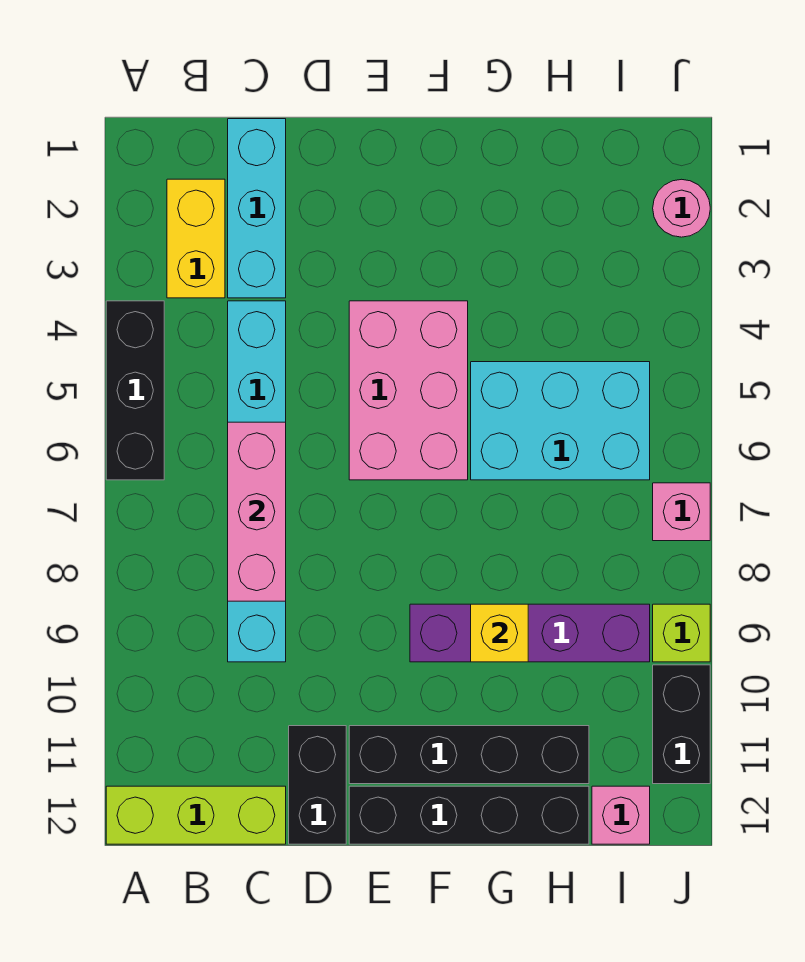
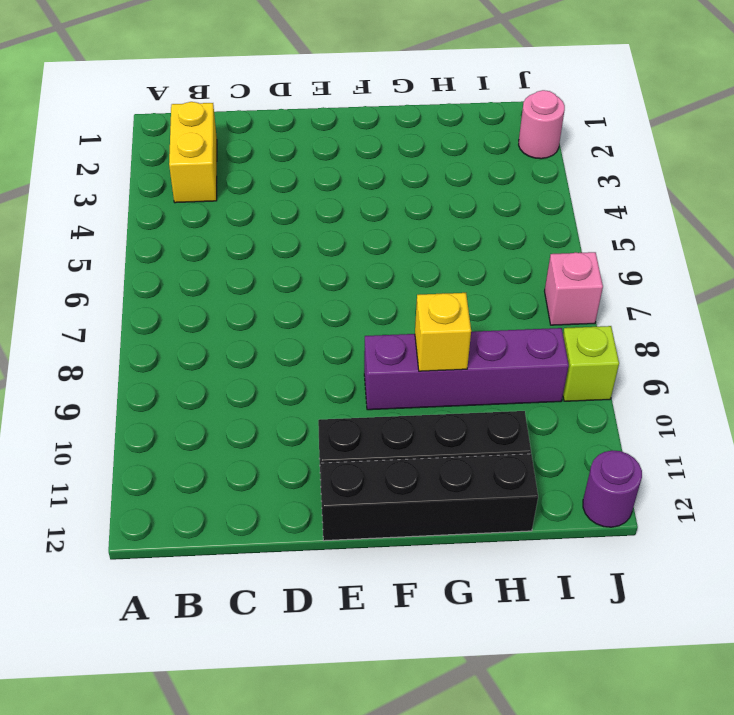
purple 1x1 round brick [583,450,642,527] -> none
none -> black 1x3 brick [106,301,164,480]
none -> lime 1x3 brick [106,786,286,844]
none -> cyan 1x3 brick [228,119,286,298]

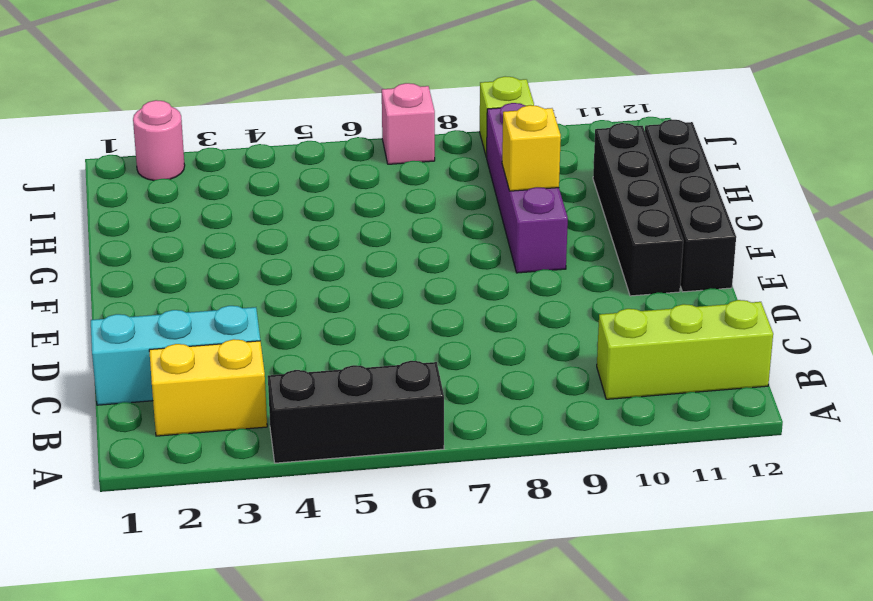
lime 1x3 brick [597,300,773,399] -> lime 1x3 brick turned to [106,786,286,844]
none -> cyan 1x6 brick [228,301,286,662]
none -> black 1x2 brick [289,726,346,844]
none -> pink 2x3 brick [349,301,468,480]

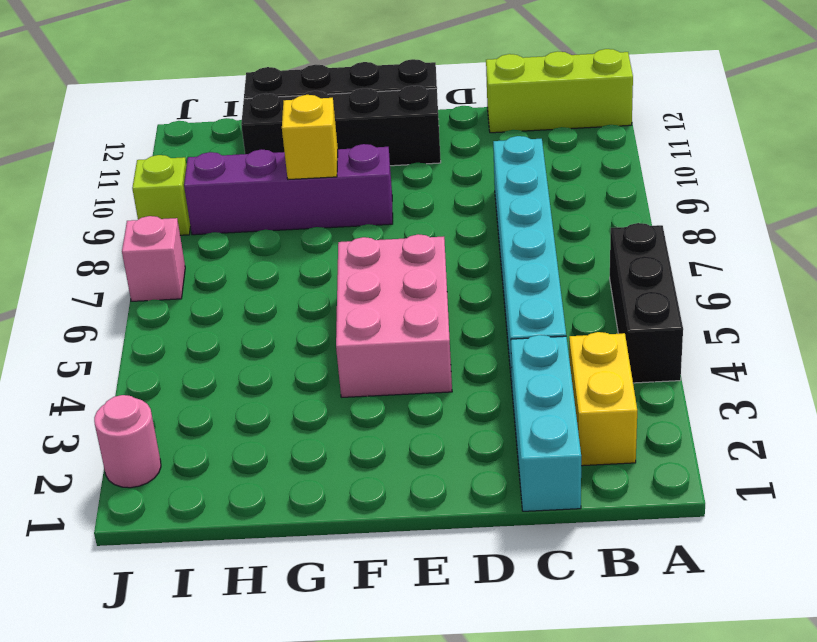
none -> black 1x2 brick [289,726,346,844]
none -> cyan 2x3 brick [471,362,650,480]
none -> pink 1x1 brick [592,786,650,844]

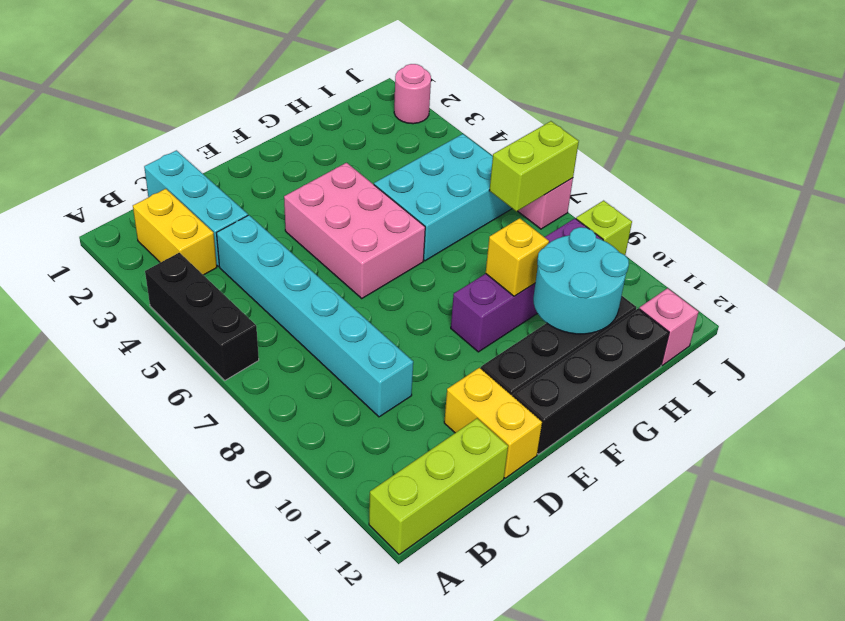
yellow 1x2 brick [444,368,542,478] -> black 1x2 brick [289,726,346,844]
cyan 2x2 round brick [533,227,629,334] -> none
lime 1x2 brick [489,121,579,211] -> none
none -> black 1x2 brick [653,665,710,784]
none -> pink 1x3 brick [228,422,286,601]

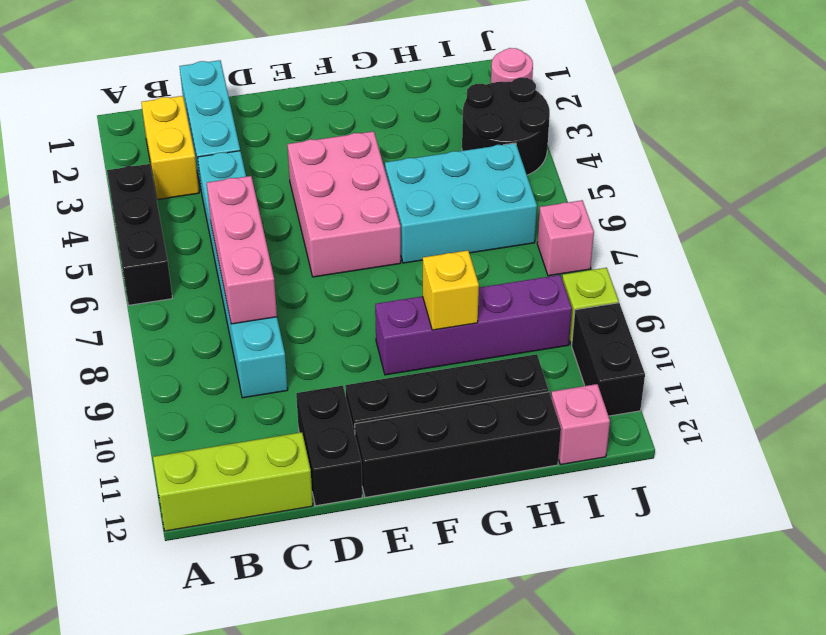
black 2x2 round brick [462,77,550,175] -> none

